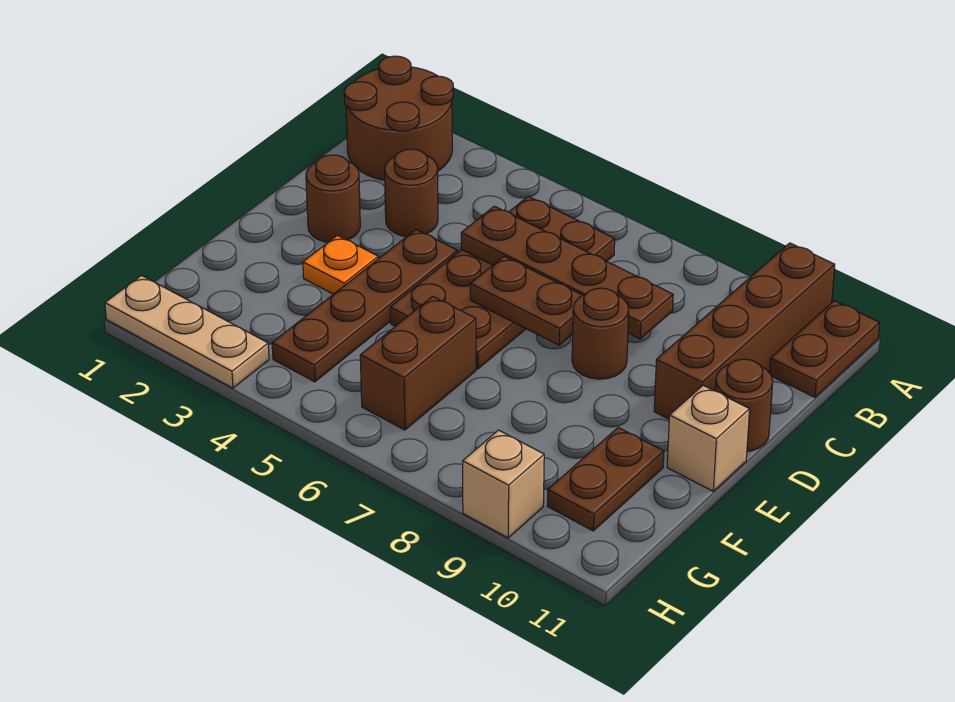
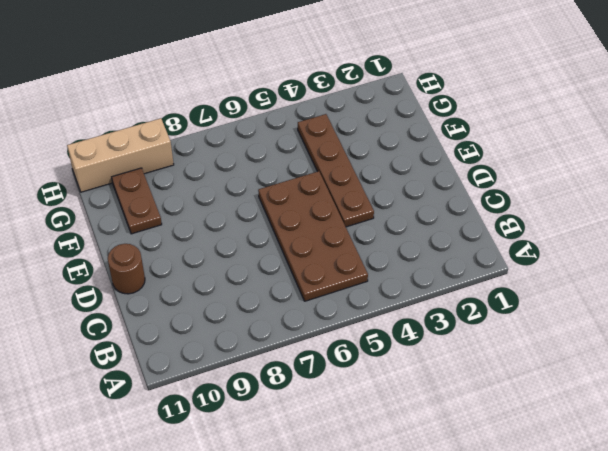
tan 1x3 brick [67,118,174,192] -> tan 1x1 brick [463,430,544,538]
none -> brown 2x2 round brick [344,56,453,180]
none -> brown 1x4 brick [654,243,835,419]
none -> brown 1x2 plate [770,301,880,397]

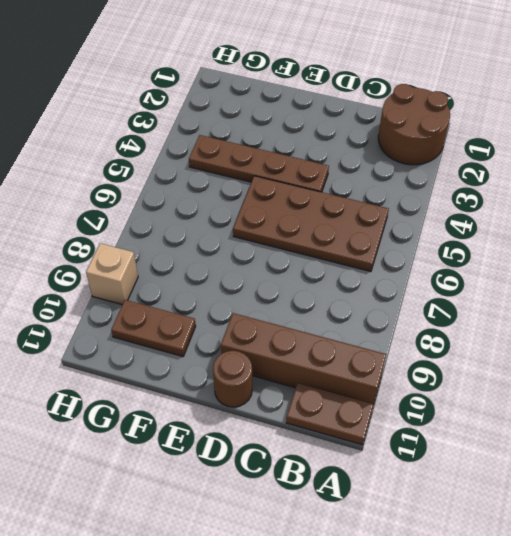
none -> brown 1x1 round brick [385,149,438,237]
none -> brown 1x1 round brick [306,155,360,242]
none -> brown 1x1 round brick [572,288,629,379]

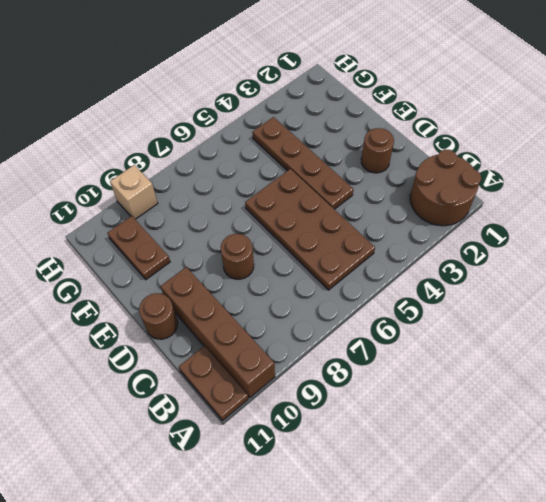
none -> brown 1x1 round brick [385,149,438,237]
none -> orange 1x1 plate [303,235,378,294]
none -> tan 1x1 brick [667,385,750,491]

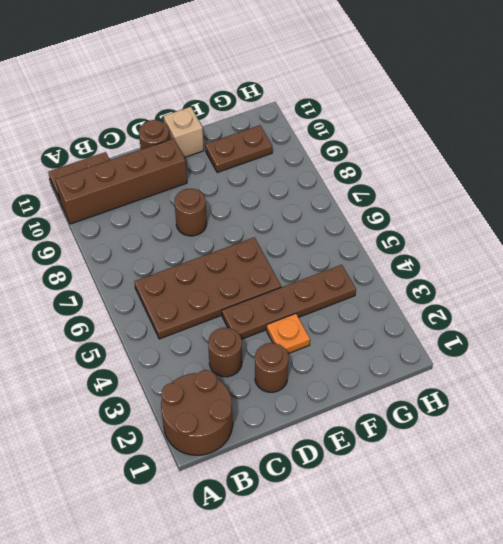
none -> brown 1x2 brick [360,296,476,430]
none -> tan 1x3 plate [105,275,269,388]
none -> tan 1x1 brick [463,430,544,538]

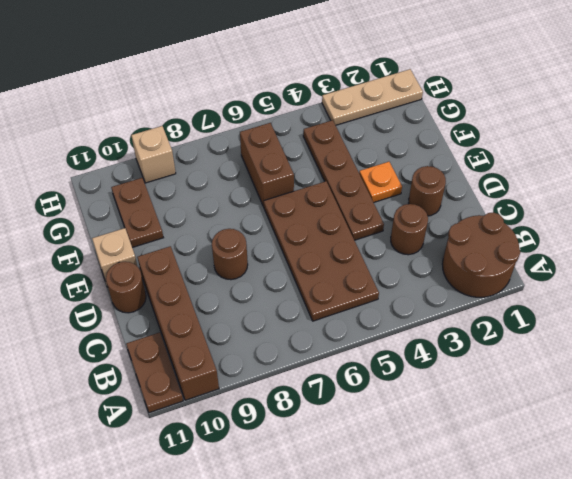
none -> brown 1x4 plate [461,206,673,339]
none -> brown 1x2 plate [470,256,582,345]

